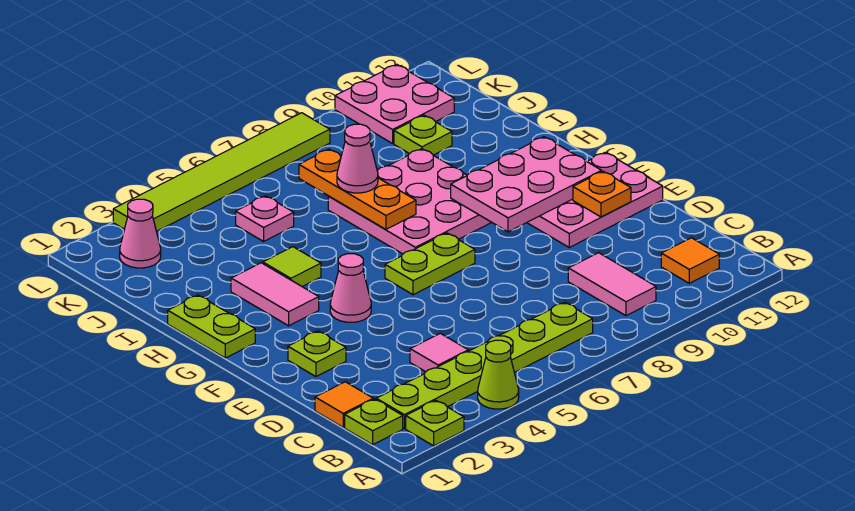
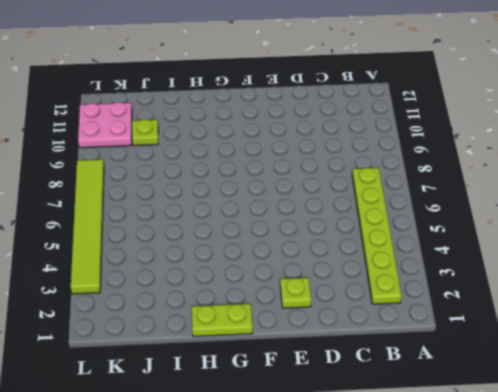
none -> lime 1x1 plate [406,400,464,446]
none -> lime 1x1 cone [478,340,519,409]
none -> lime 1x1 plate [345,399,403,445]

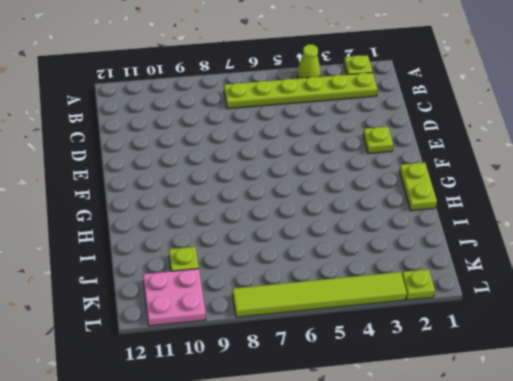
lime 1x1 plate [402,269,435,300] -> lime 1x1 plate moved to [345,399,403,445]
none -> pink 1x2 tile [568,253,656,316]
none -> orange 1x1 tile [661,238,719,283]
none -> orange 1x1 tile [315,382,373,427]

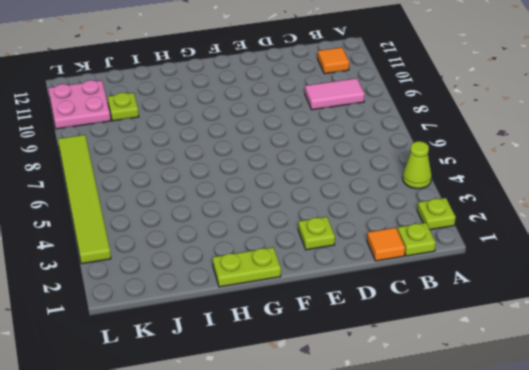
none -> lime 1x6 plate [376,302,593,429]
none -> pink 1x1 tile [410,333,468,372]
none -> pink 2x3 plate [527,152,663,247]

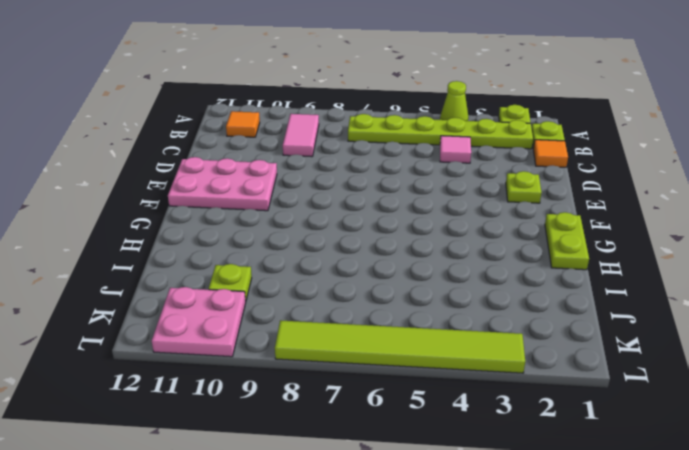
none -> pink 1x1 cone [330,254,371,322]
none -> lime 1x2 plate [385,233,475,295]
none -> pink 1x2 tile [231,263,319,326]

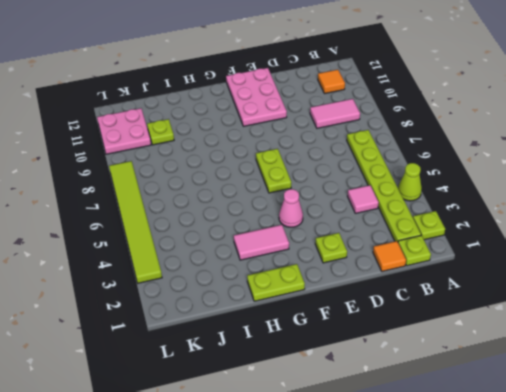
none -> pink 3x3 plate [328,149,491,254]
none -> lime 1x1 tile [263,247,321,287]
none -> pink 1x1 plate [236,196,294,241]

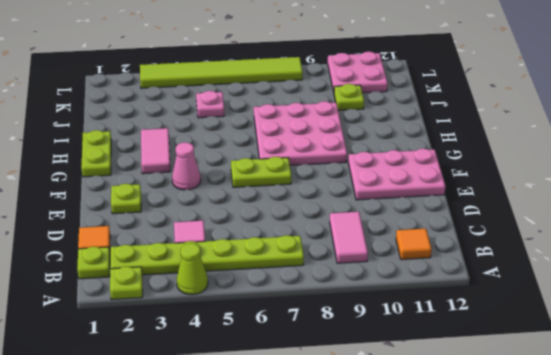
none -> lime 1x1 tile [263,247,321,287]
none -> pink 1x1 cone [120,199,161,268]
none -> orange 1x1 plate [573,171,631,217]

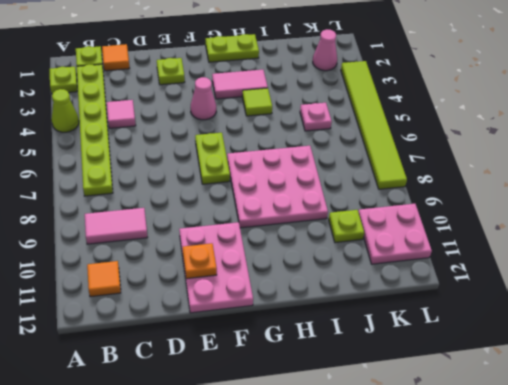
none -> pink 2x3 plate [451,137,602,232]
none -> orange 1x3 plate [299,149,416,230]
none -> pink 1x1 cone [337,124,378,193]

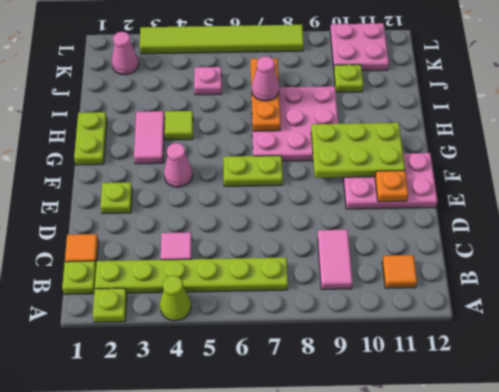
lime 2x3 plate [311,123,405,178] -> pink 2x3 plate [451,137,602,232]

